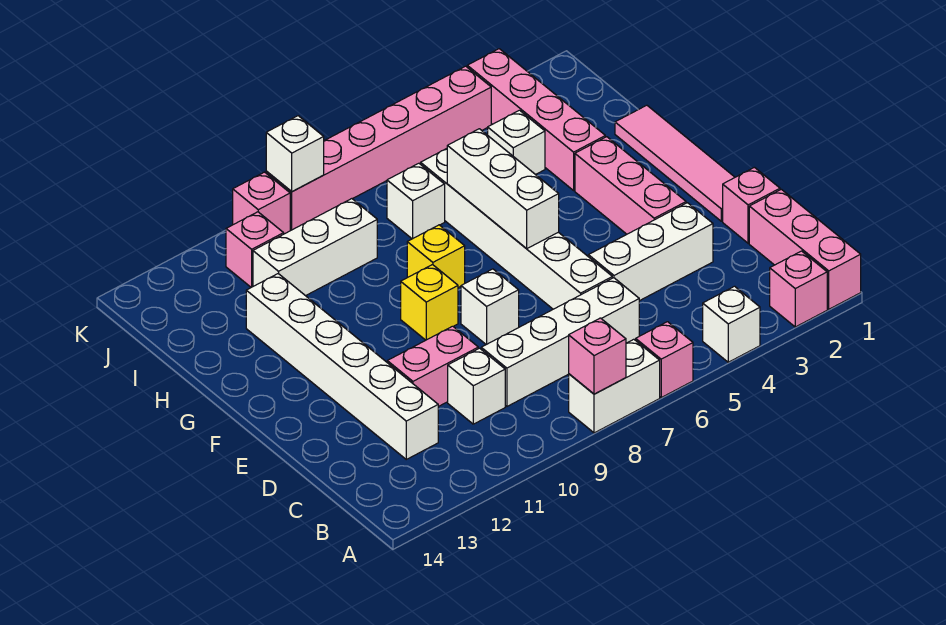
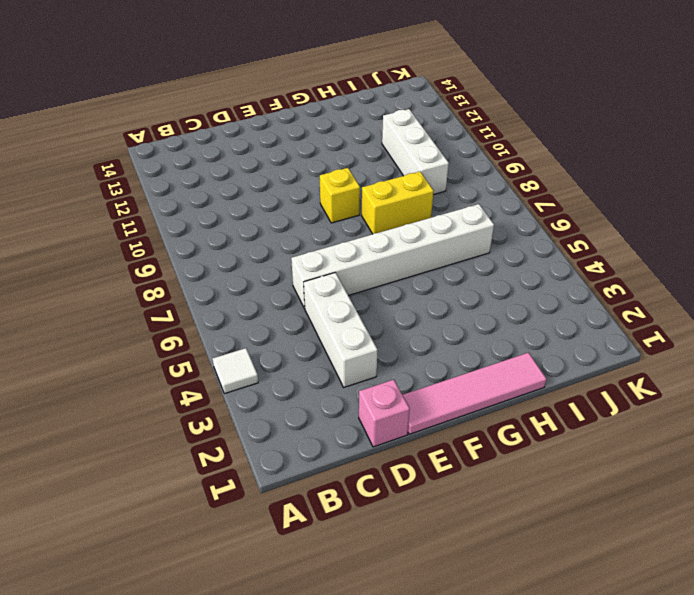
white 1x1 tile [213,348,258,394] -> white 1x1 brick [703,286,760,362]
yellow 1x2 brick [362,172,434,234] -> yellow 1x1 brick [407,225,465,288]
none -> pink 1x3 brick [749,189,861,309]
none -> pink 1x1 brick [770,251,827,327]
none -> pink 1x1 brick [636,322,693,397]

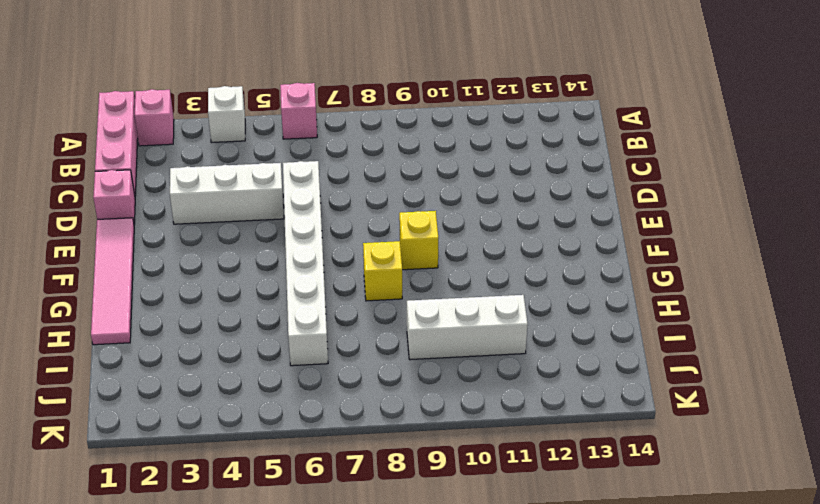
none -> white 1x2 brick [569,339,660,433]
none -> white 1x4 brick [481,278,639,406]
none -> white 1x1 brick [448,348,505,424]

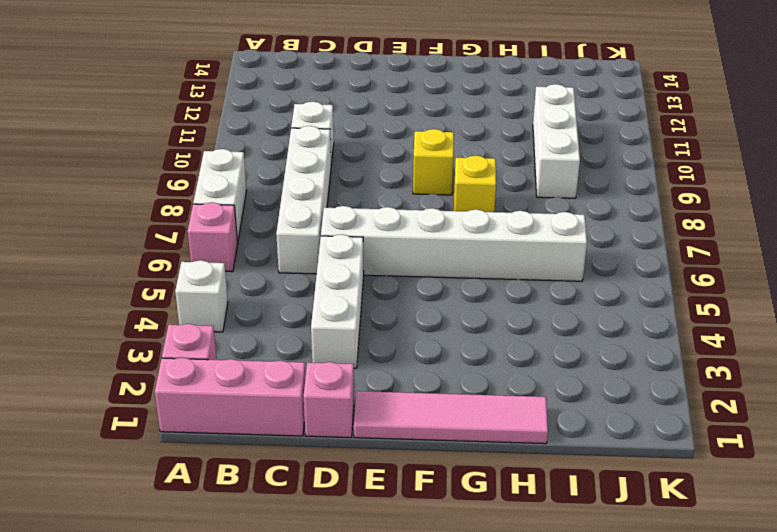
none -> white 1x6 brick [246,274,438,459]
none -> pink 1x2 brick [387,326,478,407]
none -> pink 1x3 brick [575,137,686,234]

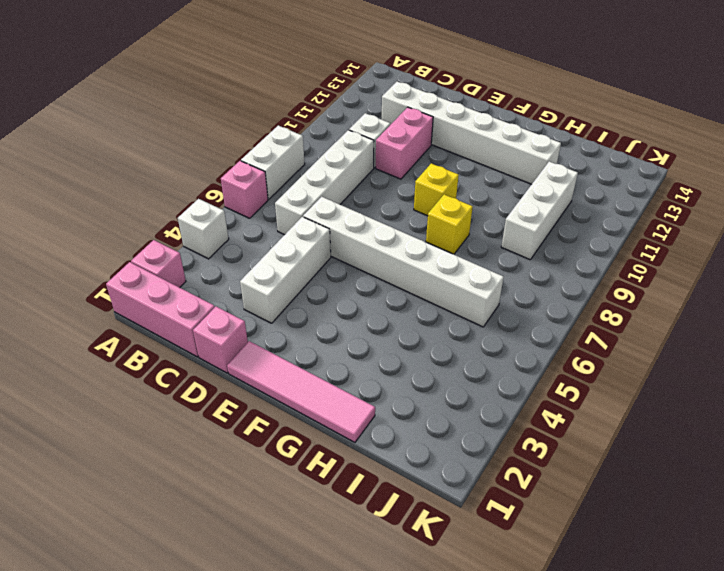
none -> pink 1x3 brick [575,137,686,234]
none -> white 1x1 brick [461,269,519,345]
none -> pink 1x4 brick [467,49,605,190]

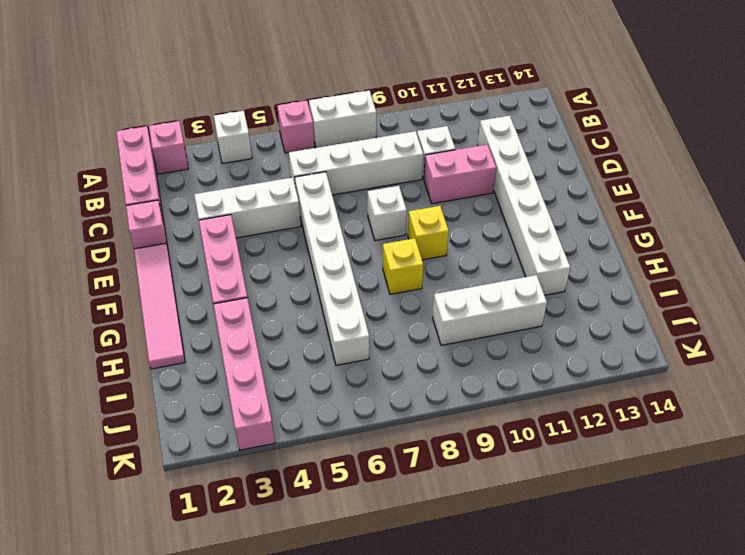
none -> white 1x1 brick [488,110,545,175]
none -> white 1x1 brick [387,163,445,239]
none -> pink 1x1 brick [226,212,284,287]

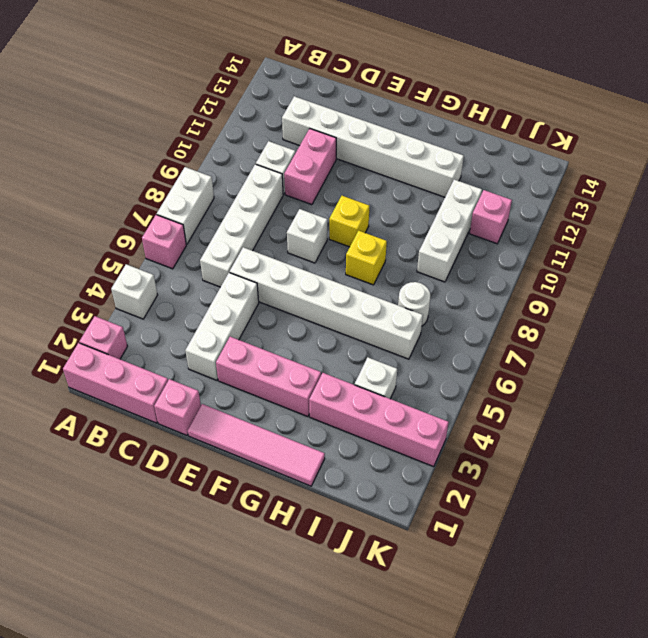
white 1x1 round brick [398,282,430,326] -> white 1x1 brick [387,163,445,239]
none -> pink 1x6 brick [266,66,491,230]
none -> pink 1x1 brick [233,172,290,234]
none -> pink 1x1 brick [569,318,626,394]

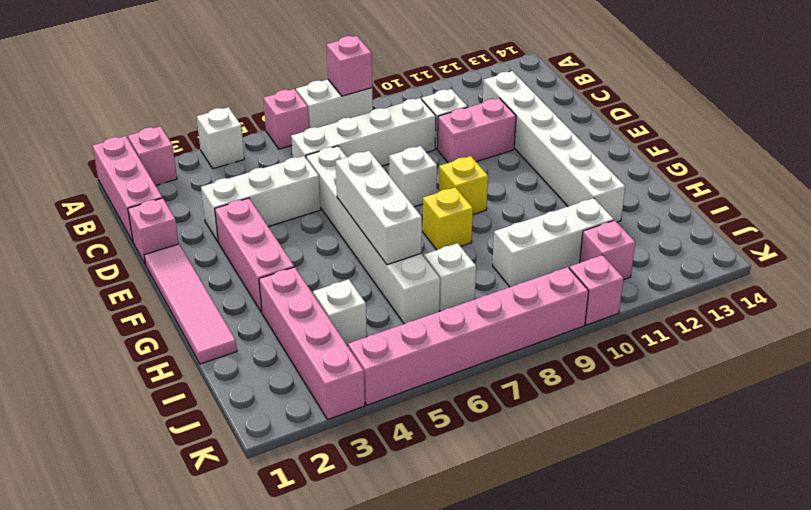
none -> white 1x1 brick [266,116,324,192]

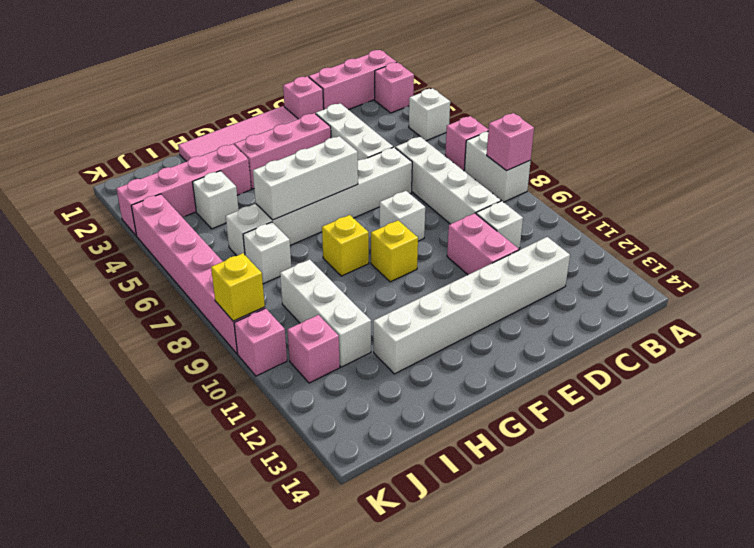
yellow 1x1 brick [211,253,265,321] -> white 1x1 brick [266,116,324,192]

